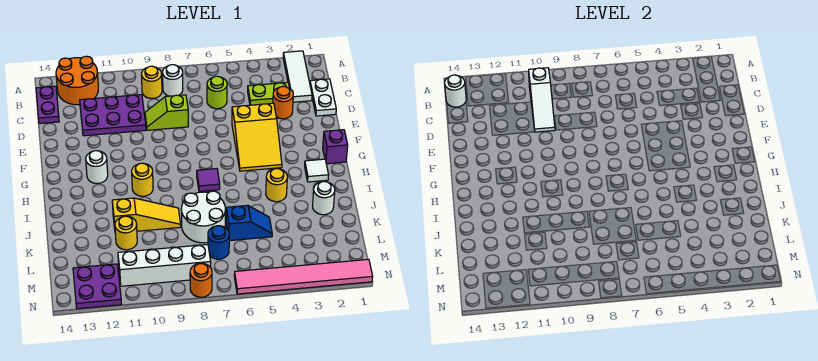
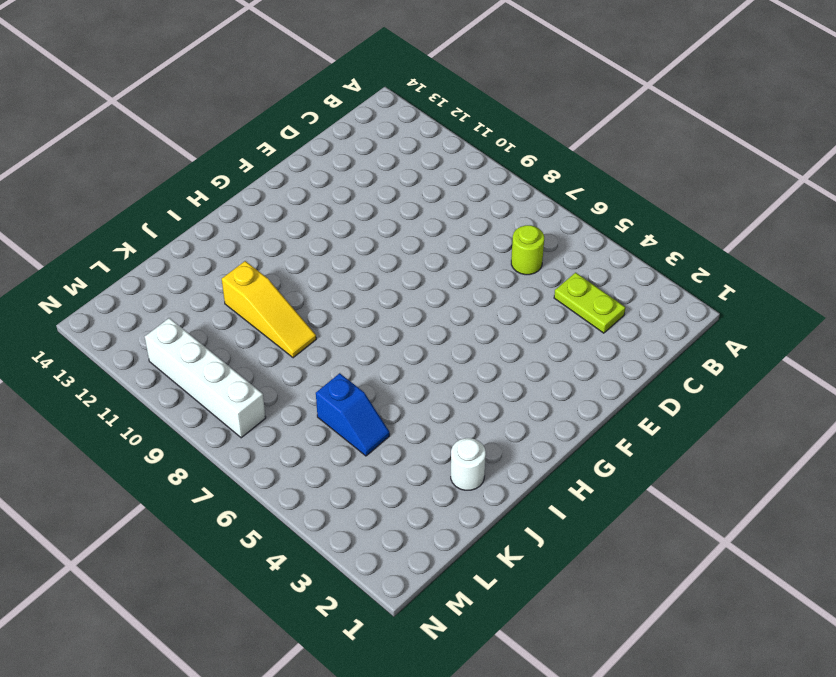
none -> white 1x3 tile [283,51,312,102]
none -> orange 2x2 round brick [56,56,98,105]
none -> white 1x1 round brick [163,65,183,96]
none -> yellow 1x1 round brick [142,66,162,98]

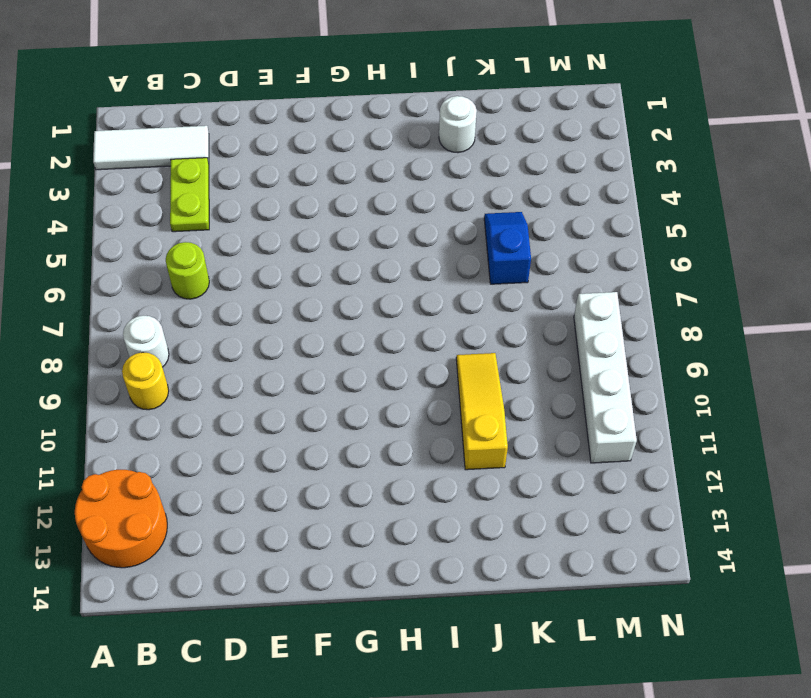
none -> purple 1x2 plate [36,86,59,124]
none -> white 1x2 plate [310,79,336,116]
none -> purple 2x3 plate [80,95,146,136]
none -> orange 1x1 round brick [273,86,293,119]

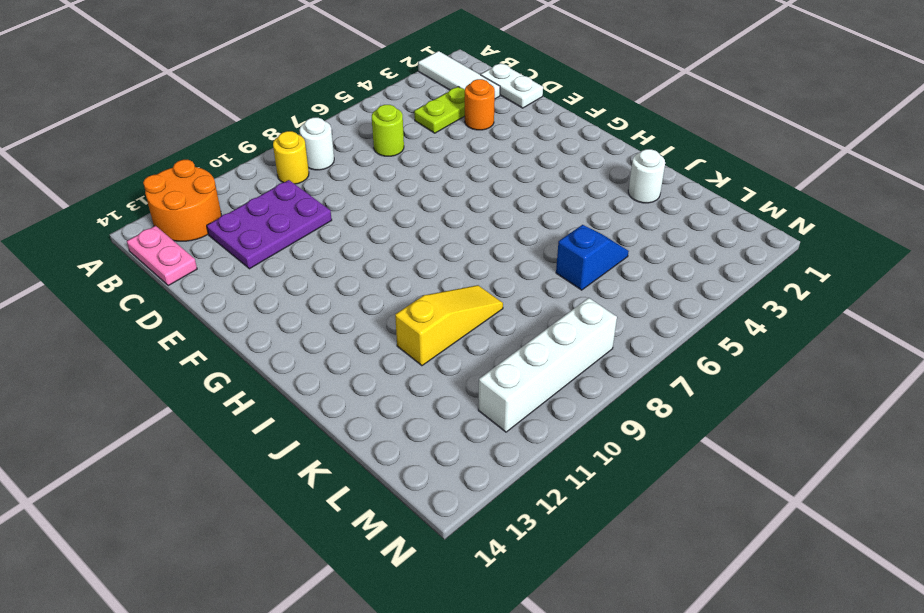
pink 1x2 plate [127,226,197,286] -> purple 1x2 plate [36,86,59,124]
none -> lime 1x2 slope [145,95,188,130]
none -> yellow 2x3 slope [232,103,282,171]
none -> purple 1x1 brick [323,130,348,164]
none -> white 1x1 round brick [86,151,108,183]

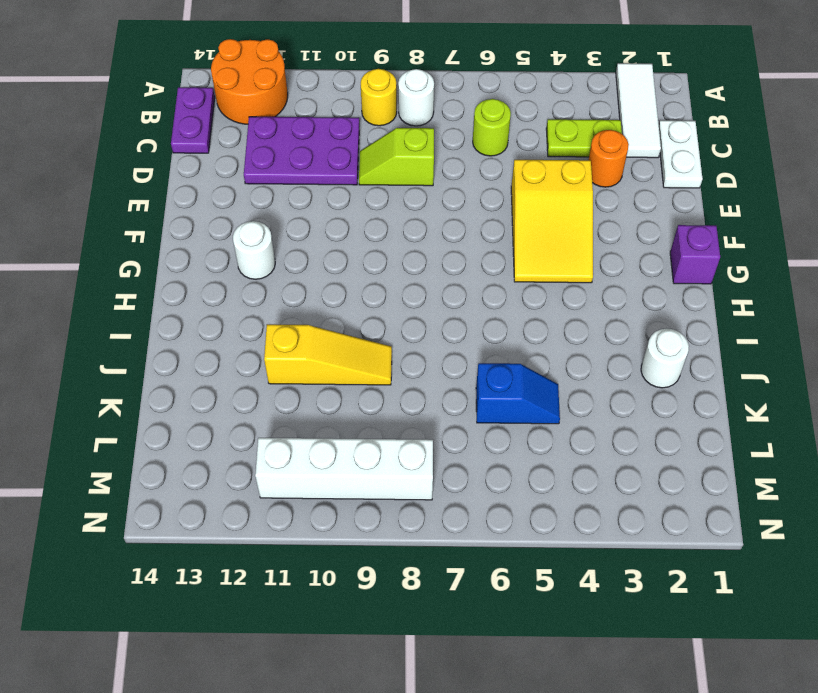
none -> white 1x1 tile [305,159,329,182]
none -> purple 1x1 tile [197,169,220,191]
none -> yellow 1x1 round brick [132,163,153,196]
none -> yellow 1x1 round brick [266,169,287,202]

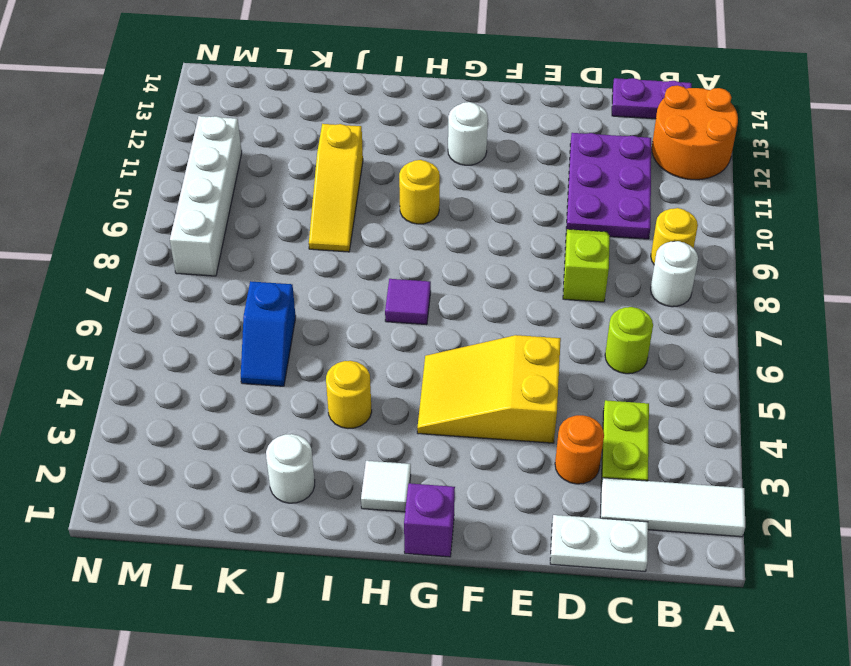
none -> white 2x2 round brick [181,191,225,243]
none -> yellow 1x1 round brick [115,216,137,250]
none -> blue 1x1 round brick [208,226,229,259]
none -> purple 2x2 plate [73,264,121,309]

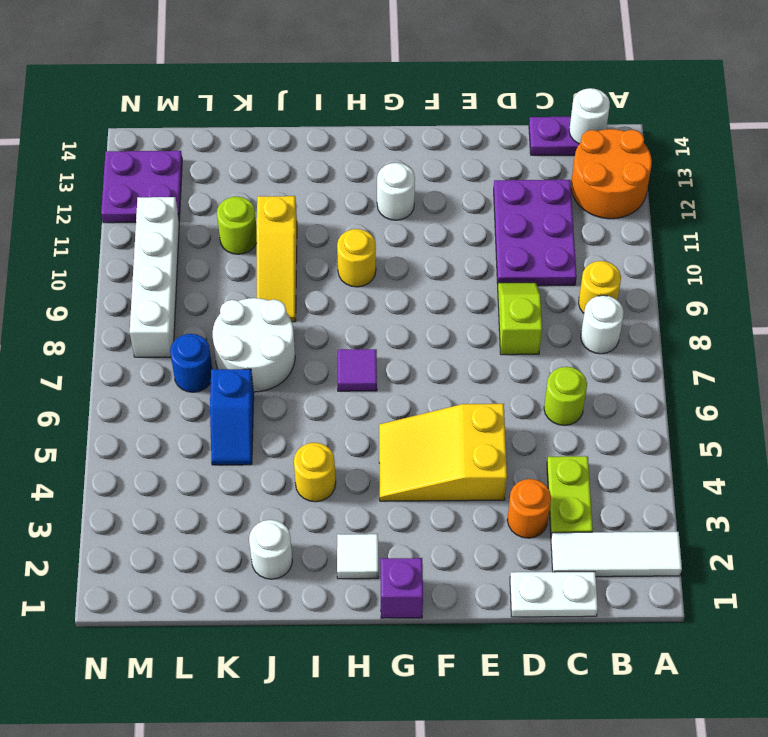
lime 1x1 round brick [217,197,257,254] -> yellow 1x1 round brick [115,216,137,250]
none -> pink 1x6 tile [234,259,373,294]
none -> orange 1x1 round brick [190,263,212,297]
none -> white 1x3 slope [529,68,555,132]

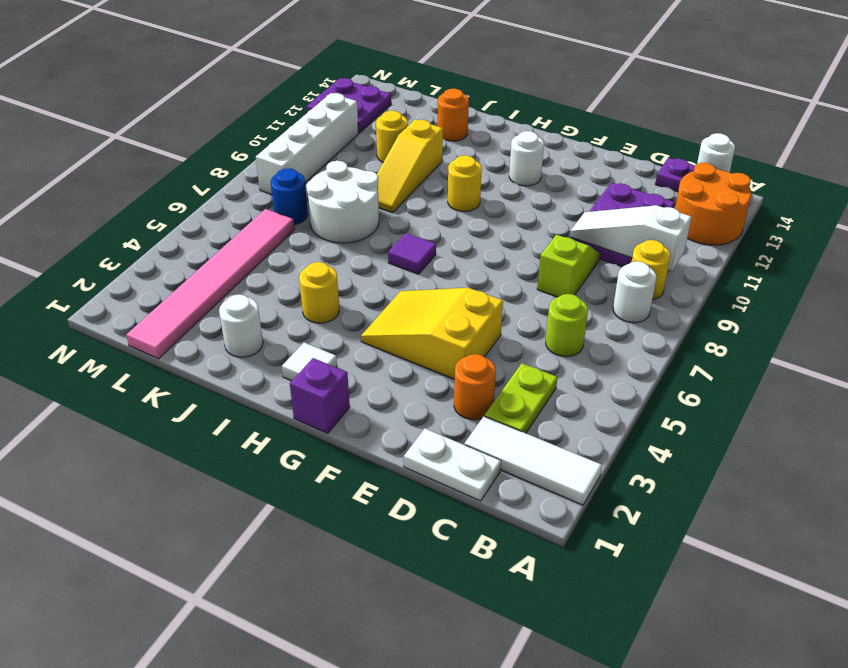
orange 1x1 round brick [438,89,469,141] -> orange 1x1 round brick moved to [190,263,212,297]
pink 1x6 tile [126,209,295,359] -> pink 1x6 tile moved to [234,259,373,294]
none -> blue 1x2 slope [226,205,272,241]

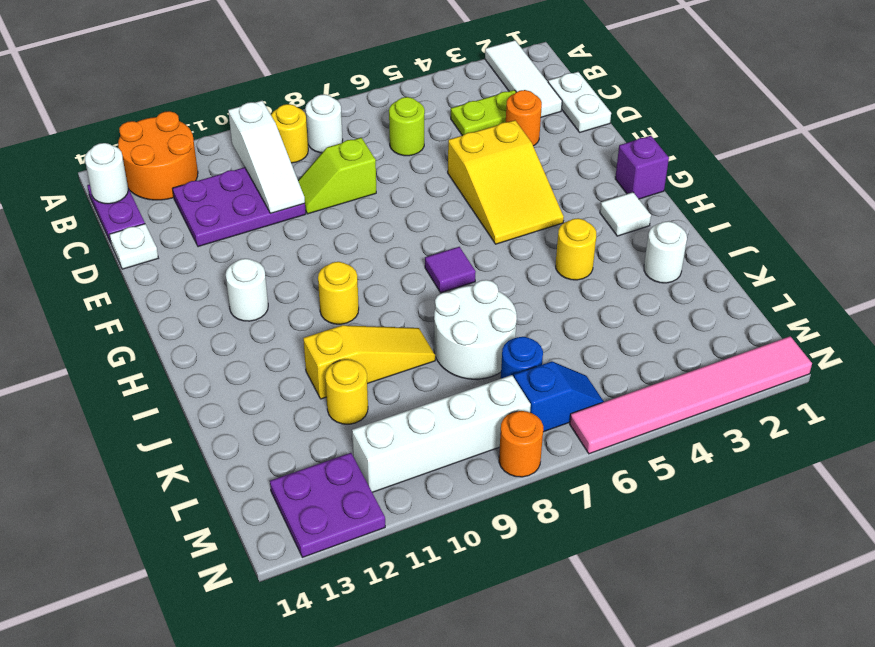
white 1x1 plate [109,224,158,269] -> none
blue 1x2 slope [514,361,604,432] -> blue 1x2 slope moved to [226,205,272,241]

